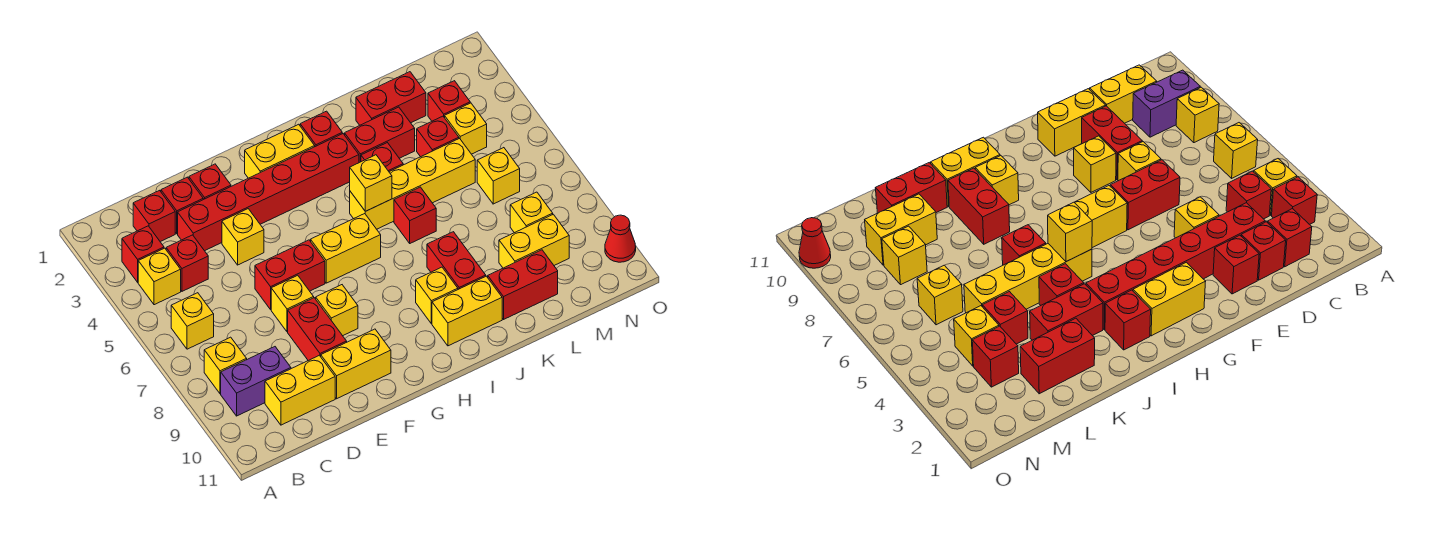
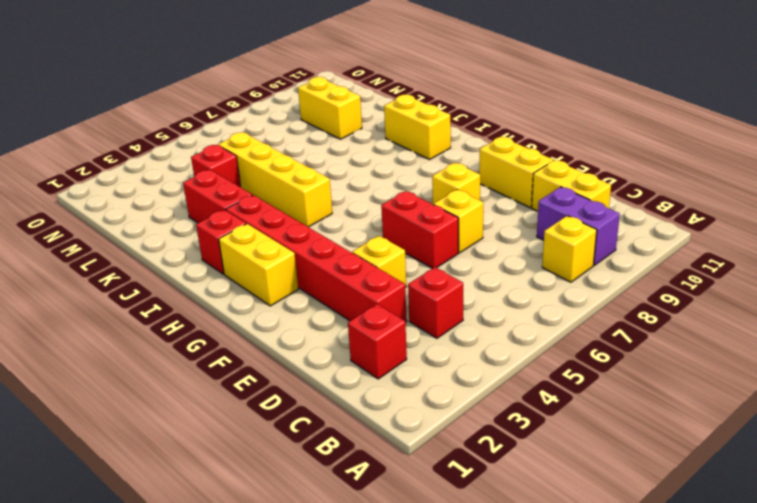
none -> red 1x1 brick [122,226,164,282]
none -> yellow 1x1 brick [138,248,181,305]
none -> yellow 1x1 brick [171,293,214,349]
none -> red 1x1 brick [161,177,203,234]

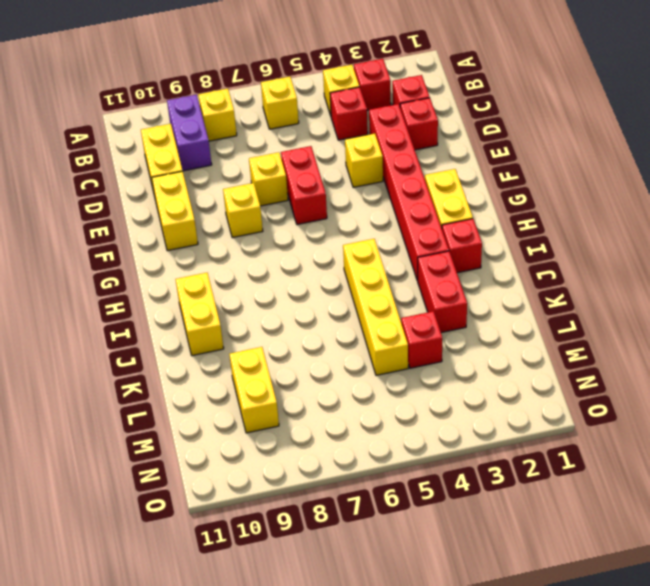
none -> red 1x1 brick [189,164,231,199]
none -> red 1x2 brick [288,298,347,361]
none -> yellow 1x2 brick [311,214,381,283]
none -> yellow 1x1 brick [416,267,458,324]

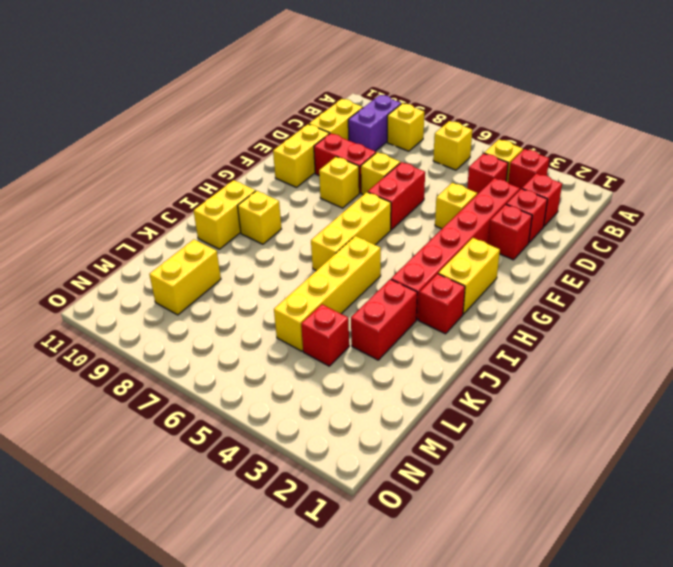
yellow 1x3 brick [311,192,391,271] -> yellow 1x2 brick [311,214,381,283]
none -> red 1x1 brick [361,143,403,172]
none -> red 1x1 brick [394,187,436,243]
none -> red 1x2 brick [427,232,486,289]
none -> red 1x2 brick [356,72,426,125]

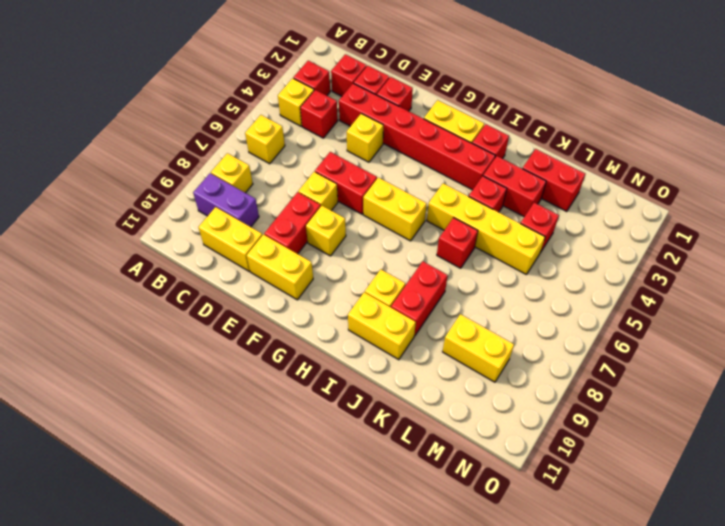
none -> red 1x2 brick [488,250,558,319]
none -> red 1x1 brick [428,81,470,121]
none -> yellow 1x1 brick [445,103,487,154]
none -> yellow 1x1 brick [477,148,520,204]

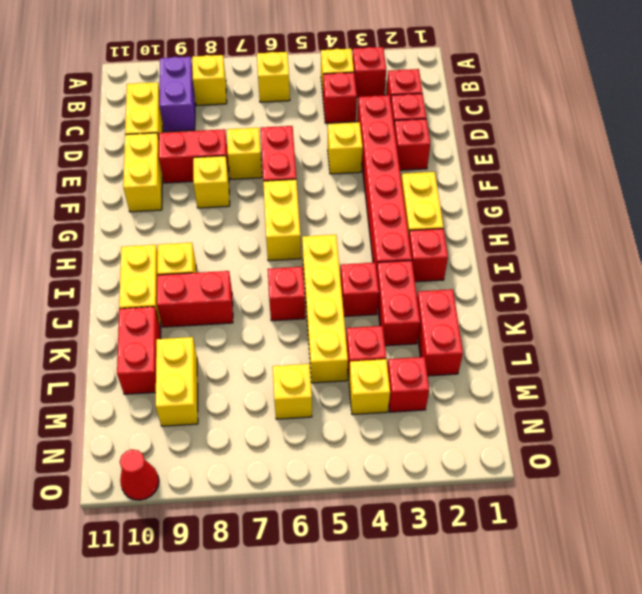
none -> yellow 1x1 brick [510,192,553,233]
none -> yellow 1x1 brick [350,155,392,211]

